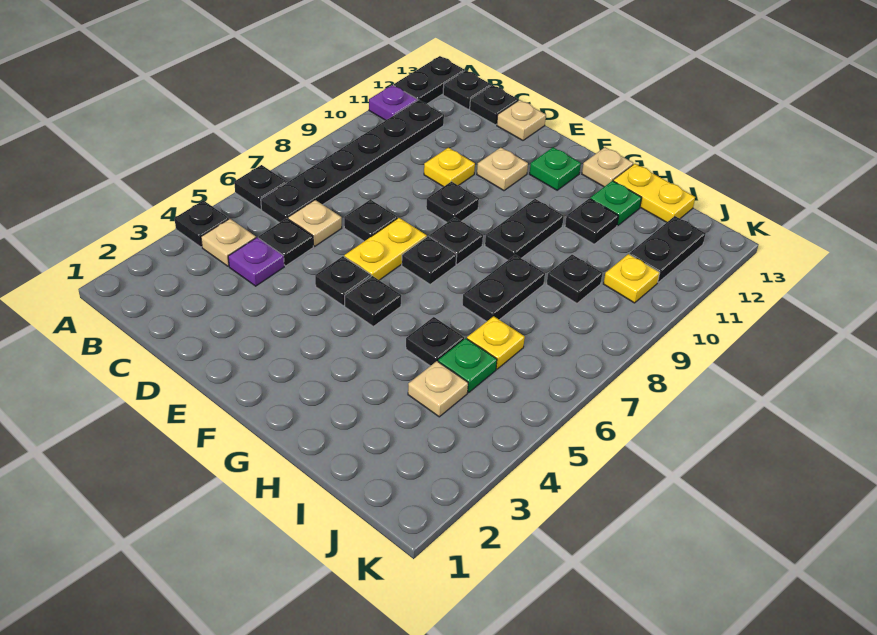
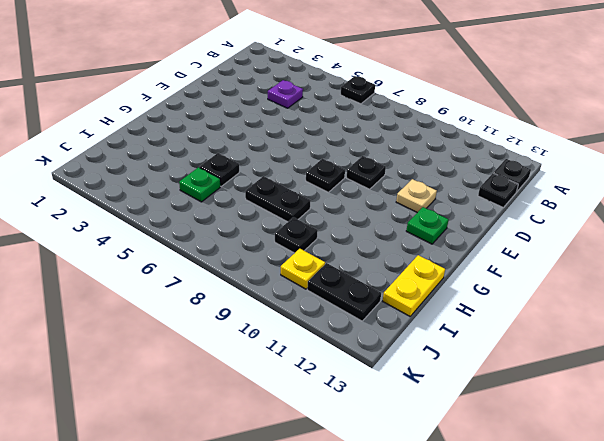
none -> black 1x1 plate [174,200,229,247]
none -> purple 1x1 plate [369,85,417,120]
none -> black 1x2 plate [394,56,465,104]
none -> tan 1x1 plate [201,219,256,266]

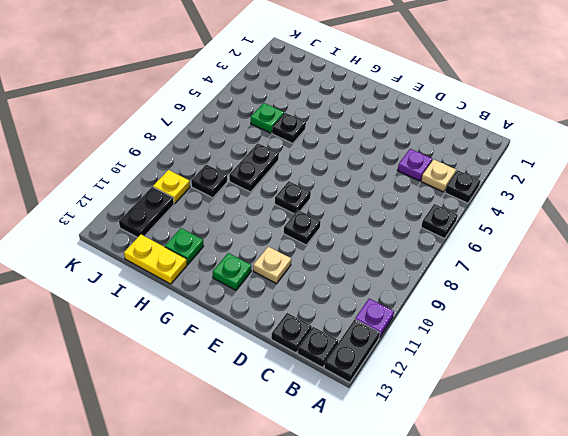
none -> black 1x6 plate [261,100,444,223]
none -> black 1x1 plate [259,218,313,266]
none -> tan 1x1 plate [288,200,342,246]
none -> black 1x1 plate [344,200,397,241]

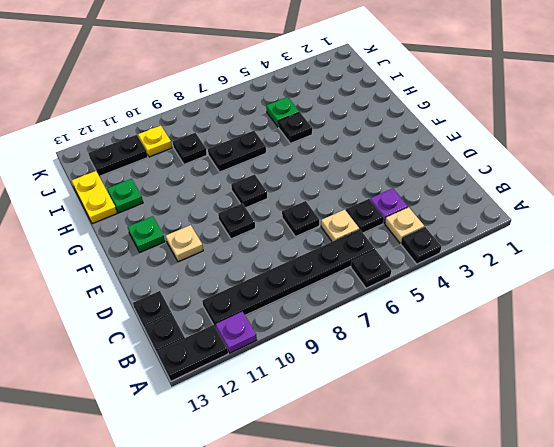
none -> yellow 1x1 plate [424,148,475,187]
none -> tan 1x1 plate [497,100,546,140]
none -> black 1x1 plate [315,256,371,306]
none -> yellow 1x2 plate [344,218,427,280]

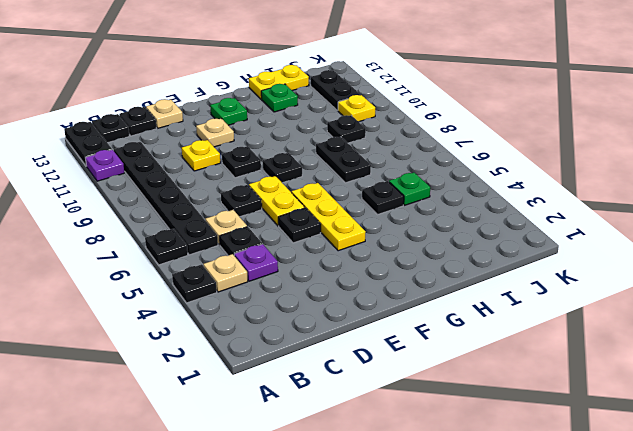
yellow 1x3 plate [292,183,366,251] -> black 1x1 plate [345,276,401,327]
none -> black 1x1 plate [402,236,457,284]
none -> black 1x2 plate [485,199,564,260]
none -> tan 1x1 plate [582,147,633,187]
none -> black 1x1 plate [565,198,619,244]

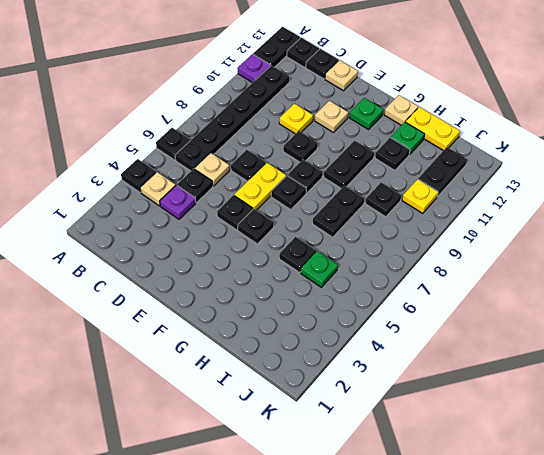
none -> tan 1x1 plate [408,361,468,417]
none -> yellow 1x1 plate [467,316,525,369]

